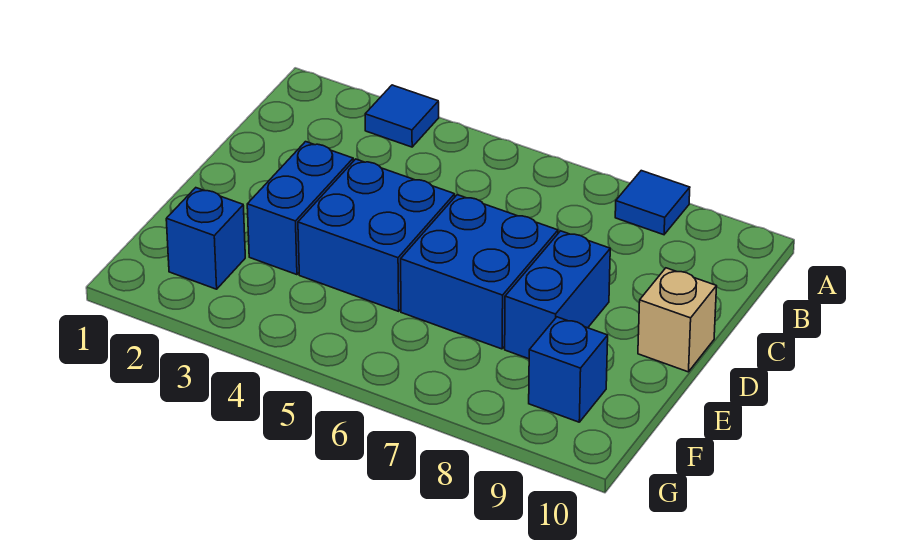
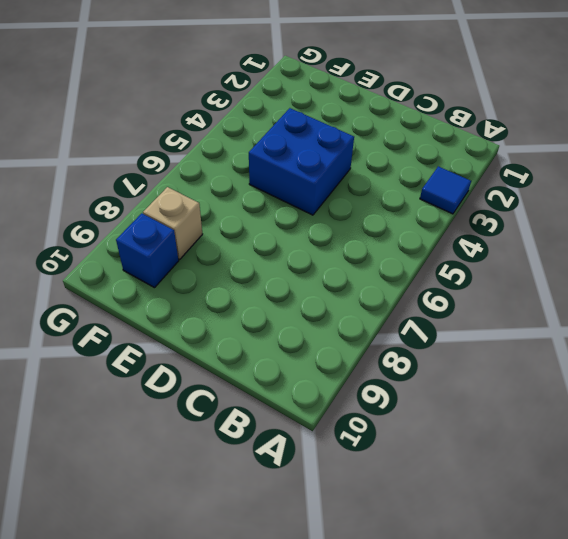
tan 1x1 brick [143,187,202,259] -> tan 1x1 brick moved to [638,268,717,372]
none -> blue 1x1 tile [615,171,690,235]
none -> blue 1x2 brick [247,142,353,275]

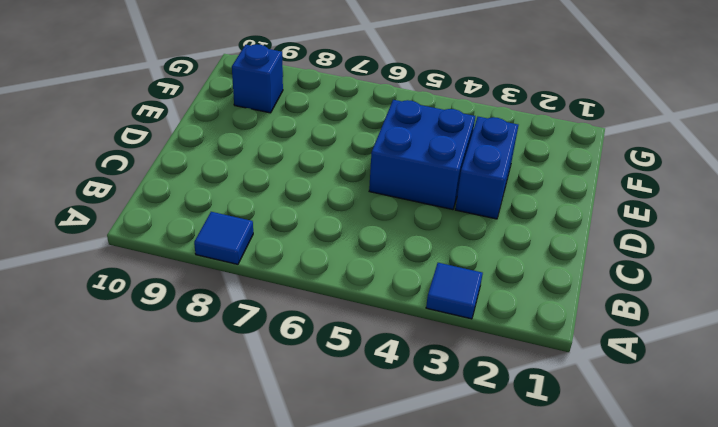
none -> blue 2x2 brick [401,195,558,349]
none -> blue 1x2 brick [505,231,610,359]

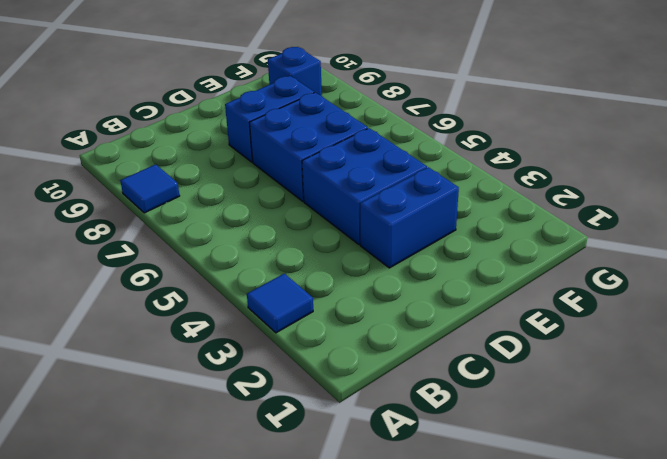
none -> tan 1x1 brick [638,268,717,372]
none -> blue 1x1 brick [166,188,245,289]

